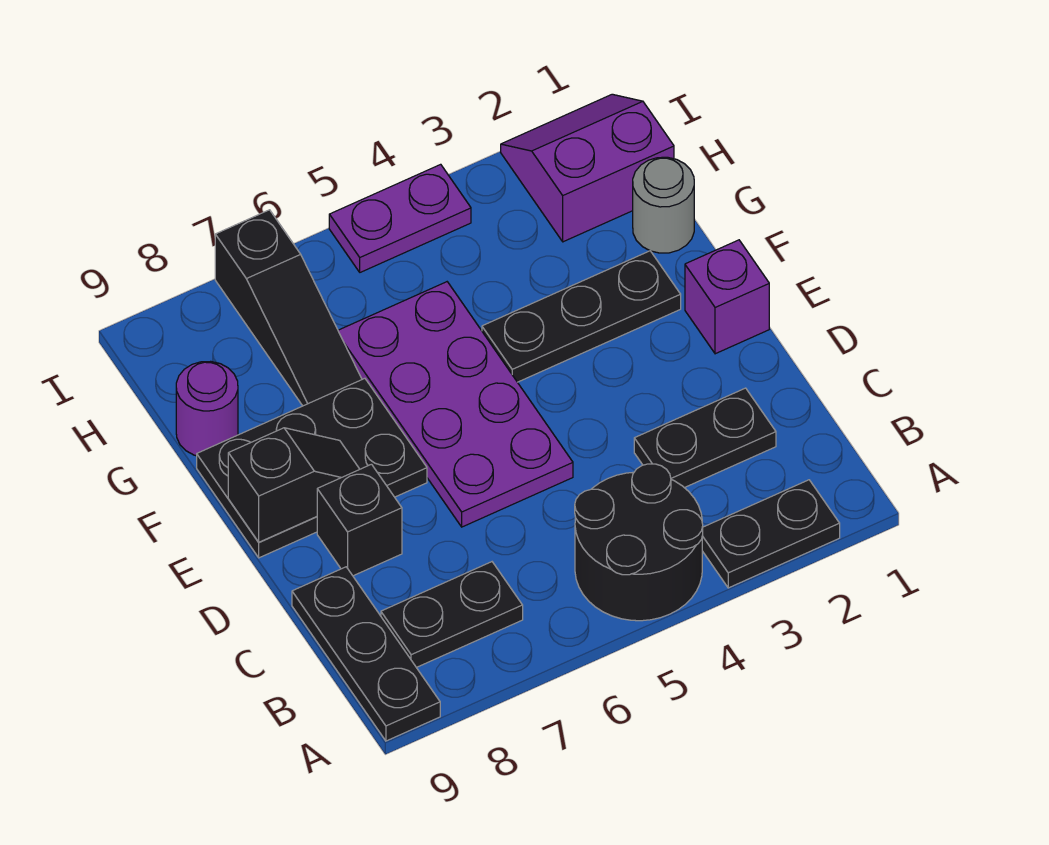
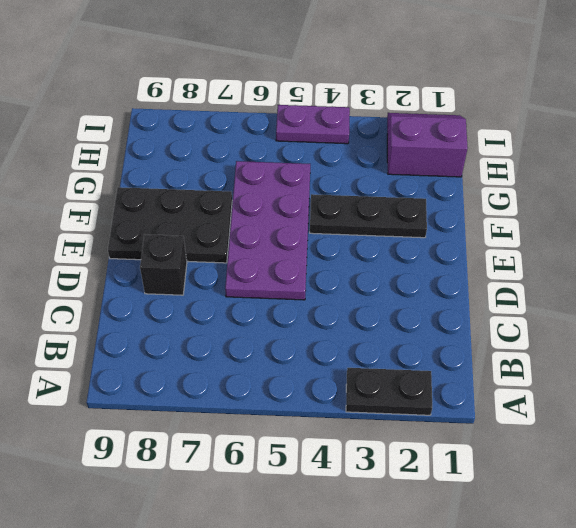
none -> black 2x2 round brick [575,464,703,621]
none -> black 1x3 plate [292,567,440,741]
none -> black 1x2 plate [381,562,523,668]

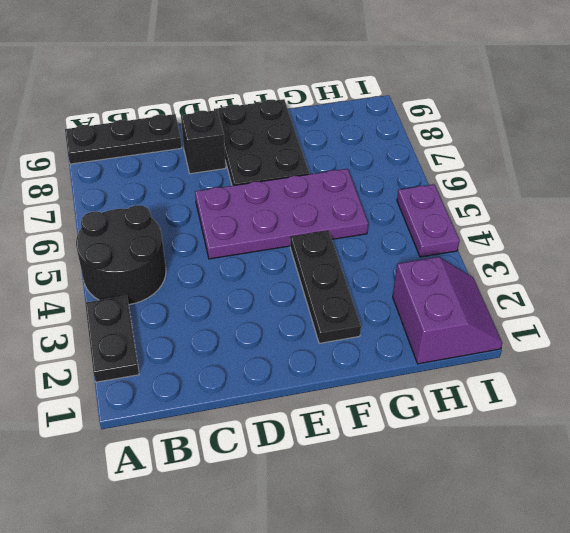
none -> black 1x2 plate [381,562,523,668]
none -> black 1x2 plate [634,388,776,488]
none -> purple 1x1 brick [685,240,769,354]

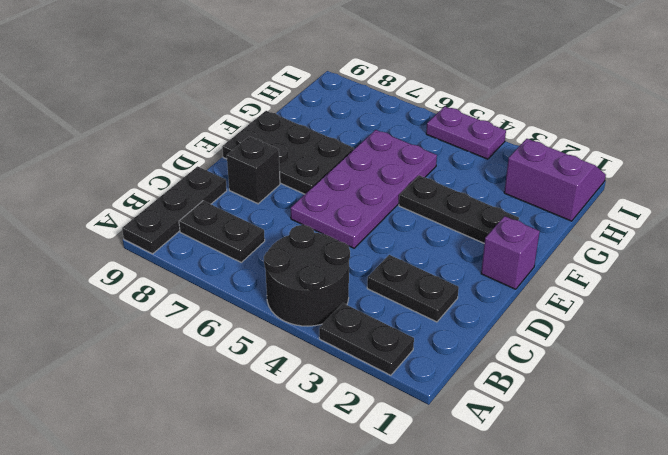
none -> grey 1x1 round brick [633,157,694,253]
none -> black 1x3 slope [215,210,362,406]
none -> purple 1x1 round brick [176,361,238,456]

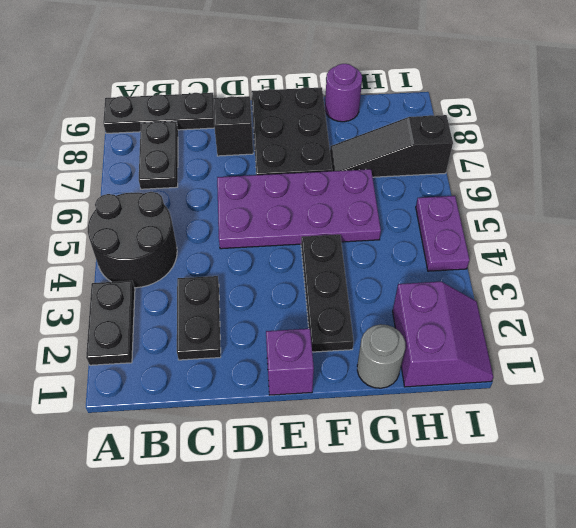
none -> black 1x2 slope [228,428,360,542]

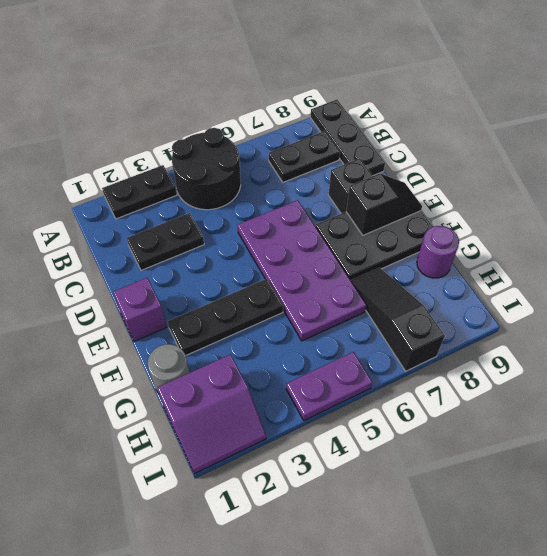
black 1x2 slope [346,173,422,235] -> black 1x2 slope turned to [228,428,360,542]

